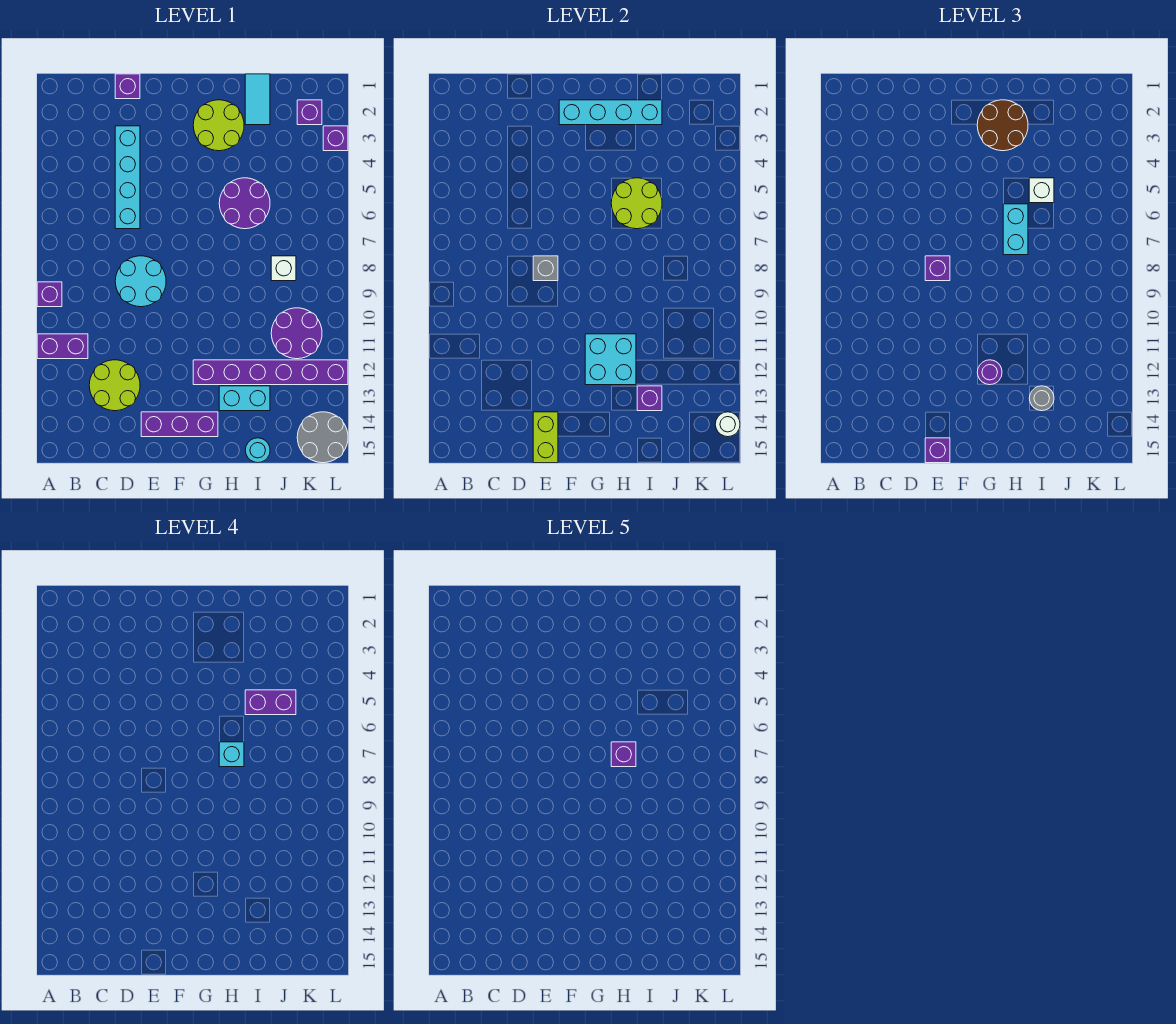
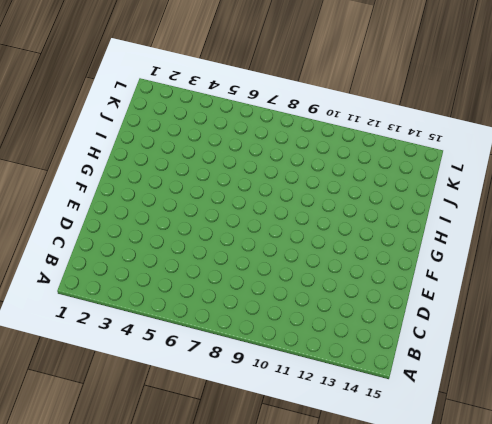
none -> purple 1x1 brick [37,282,62,307]
none -> purple 1x2 brick [37,334,88,359]
none -> lime 2x2 round brick [89,360,140,411]
none -> purple 1x1 brick [115,74,140,99]

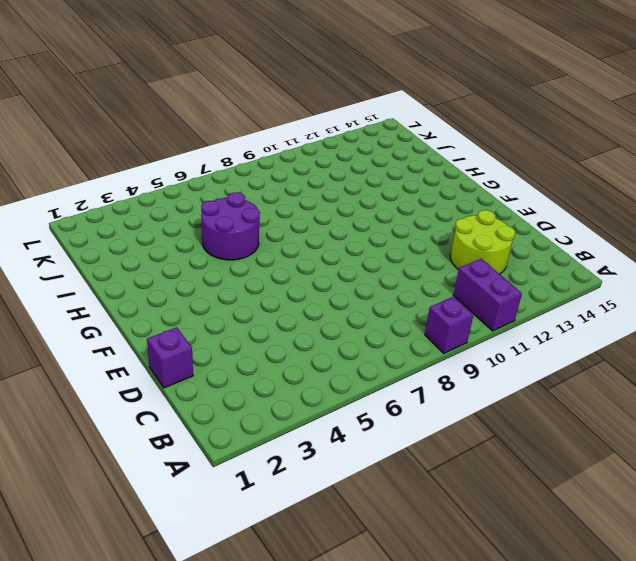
none -> cyan 1x4 brick [115,126,140,229]
none -> cyan 2x2 round brick [115,256,166,307]
none -> purple 1x3 brick [141,412,218,437]
none -> lime 2x2 round brick [193,100,244,151]

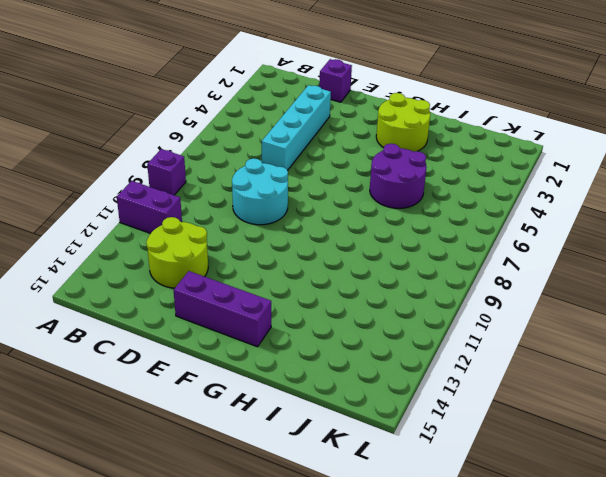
none -> purple 1x6 brick [193,360,348,385]
none -> cyan 1x2 brick [219,386,270,411]
none -> cyan 1x2 tile [245,74,270,125]
none -> cyan 1x1 round brick [245,438,270,463]

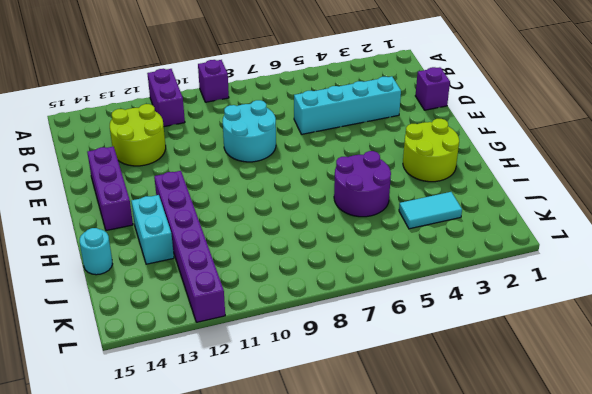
cyan 1x2 tile [399,192,462,229] -> cyan 1x2 tile moved to [245,74,270,125]
none -> white 1x1 brick [271,256,296,281]
none -> purple 2x2 round brick [271,308,322,359]
none -> purple 1x1 brick [297,100,322,125]
none -> grey 2x2 round brick [297,412,348,463]

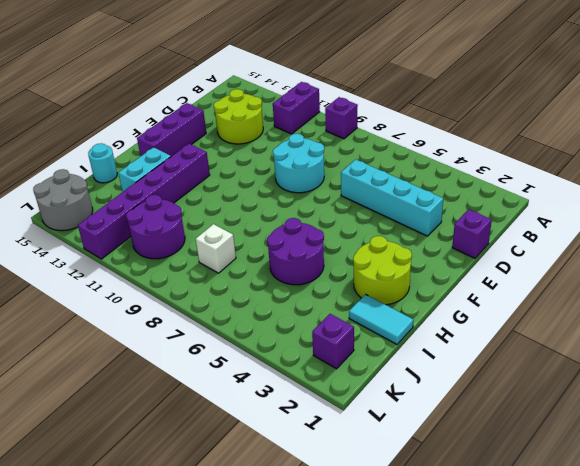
none -> purple 1x1 brick [323,126,348,151]
none -> grey 1x1 brick [533,256,558,281]
none -> lime 1x2 brick [533,412,558,463]
none -> cyan 1x4 brick [559,100,662,125]

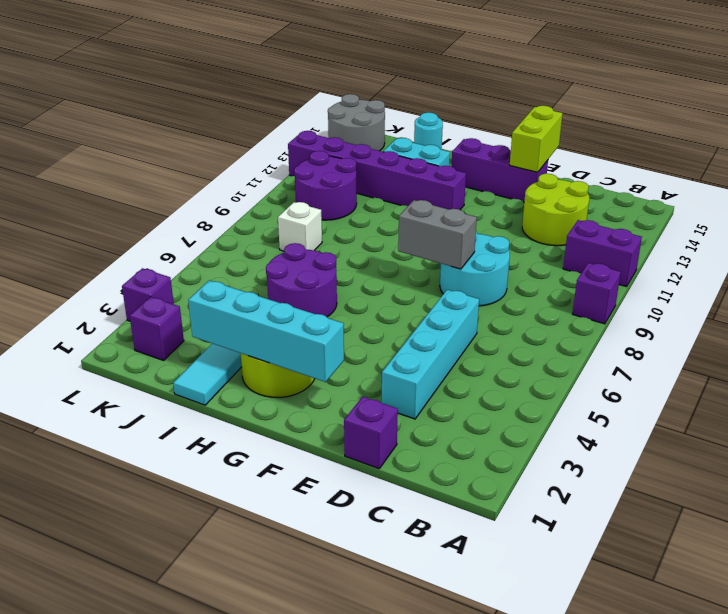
grey 1x2 brick [398,200,477,269] -> grey 1x1 brick [533,256,558,281]
none -> cyan 2x2 brick [585,334,636,385]
none -> lime 2x2 round brick [611,178,662,229]
none -> purple 1x1 brick [637,386,662,411]
none -> white 1x1 round brick [715,412,740,437]

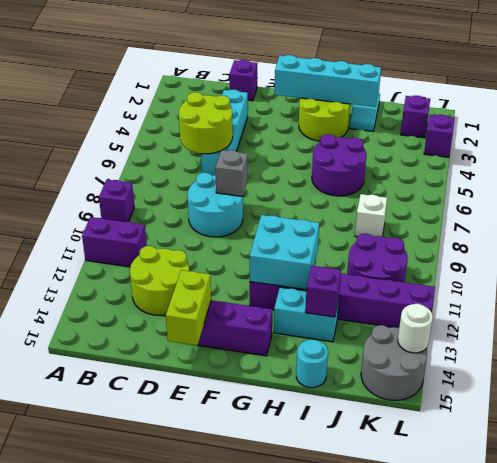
lime 2x2 round brick [179,92,233,154] -> lime 2x2 round brick moved to [611,178,662,229]
none -> purple 1x1 brick [925,256,950,281]
none -> purple 1x1 brick [925,438,950,463]
none -> brown 2x2 round brick [977,100,1028,151]
none -> purple 1x1 round brick [977,360,1002,385]

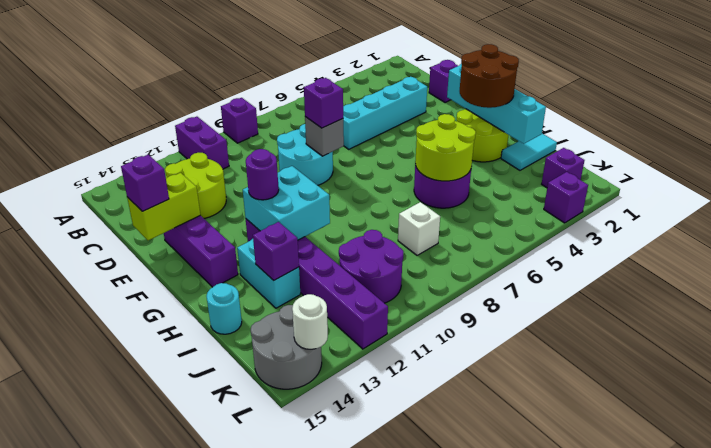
none -> cyan 1x2 brick [1003,204,1028,255]
none -> white 1x1 brick [1029,178,1054,203]
none -> grey 1x1 round brick [1029,386,1054,411]
none -> cyan 1x1 brick [219,742,244,767]

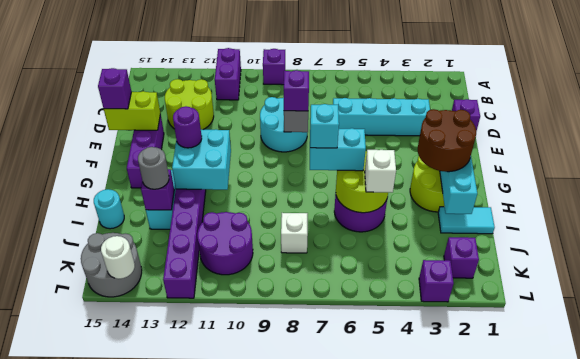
none -> purple 1x2 brick [245,690,296,715]
none -> purple 1x1 brick [611,742,636,767]

